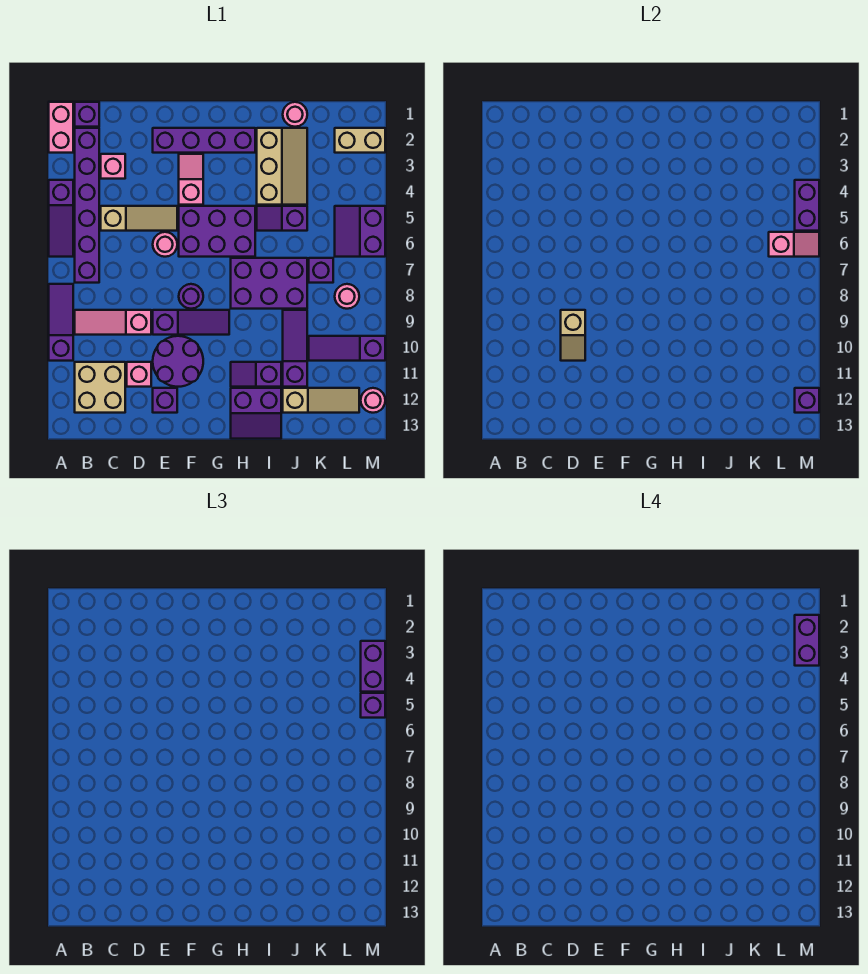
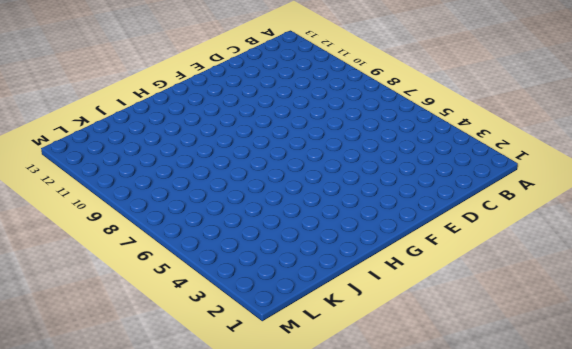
none -> pink 1x2 brick [49,102,73,153]
none -> purple 1x3 slope [49,180,73,257]
none -> purple 1x3 slope [49,284,73,361]
none -> purple 1x1 brick [75,102,99,127]

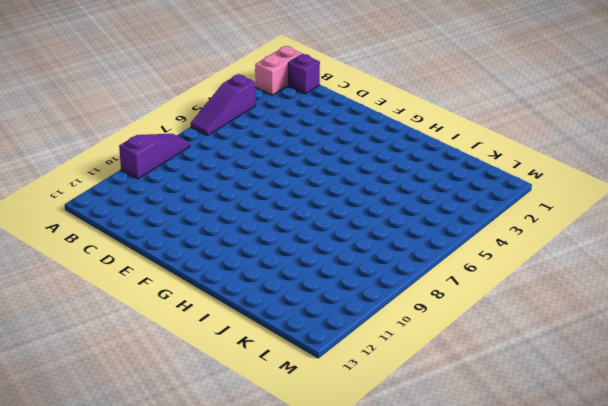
none -> purple 1x6 brick [75,128,99,283]
none -> pink 1x3 slope [75,310,151,335]
none -> tan 2x2 brick [75,362,125,413]
none -> pink 1x1 brick [101,154,125,179]

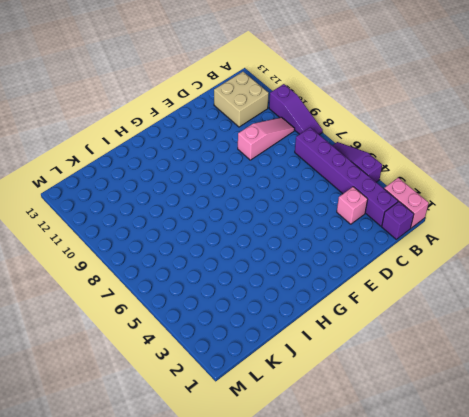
none -> tan 1x3 slope [101,206,177,231]
none -> pink 1x1 brick [127,362,151,387]
none -> purple 1x4 brick [153,128,255,153]
none -> pink 1x1 round brick [153,232,177,257]

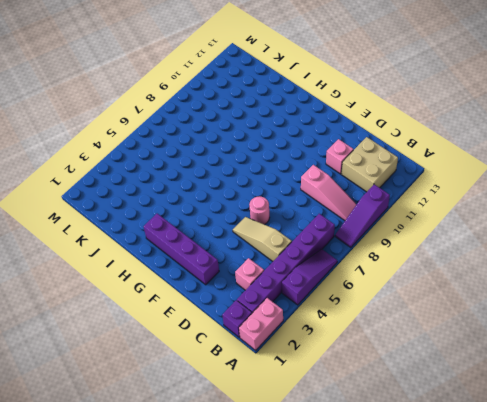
none -> purple 1x3 slope [153,310,229,335]
none -> purple 2x2 round brick [153,336,203,387]
none -> purple 1x1 brick [153,388,177,413]
none -> pink 1x2 slope [179,154,203,205]

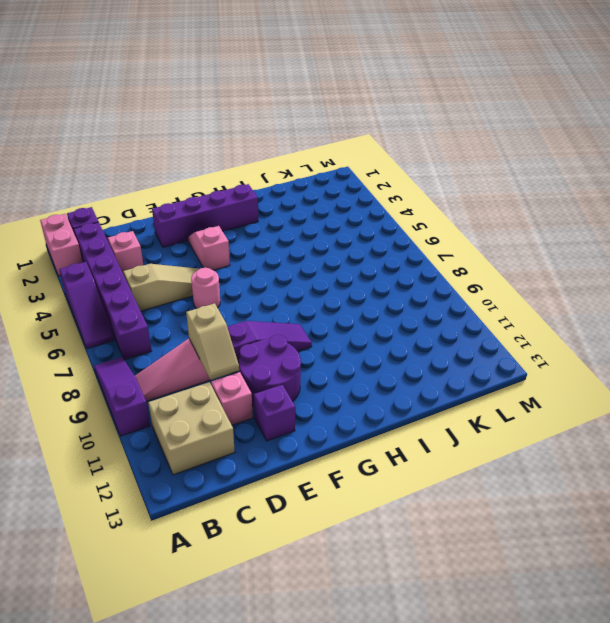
none -> purple 2x3 brick [179,206,255,257]
none -> purple 1x1 round brick [179,284,203,309]
none -> purple 2x3 brick [231,258,307,309]
none -> purple 1x2 slope [231,362,281,387]

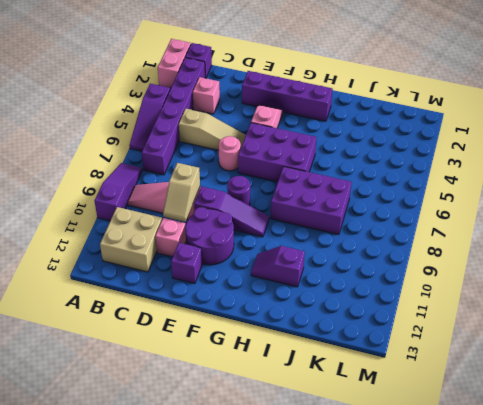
none -> purple 2x2 slope [231,388,281,439]
none -> tan 2x3 slope [257,128,307,205]
none -> purple 1x2 slope [257,206,307,231]
none -> pink 1x1 round brick [283,102,307,127]

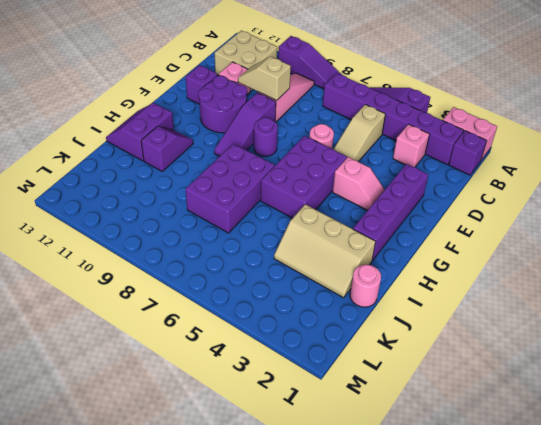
none -> purple 1x2 slope [257,206,307,231]
none -> purple 1x3 slope [283,310,307,387]
none -> tan 1x3 slope [283,388,359,413]
none -> purple 1x1 brick [309,258,333,283]

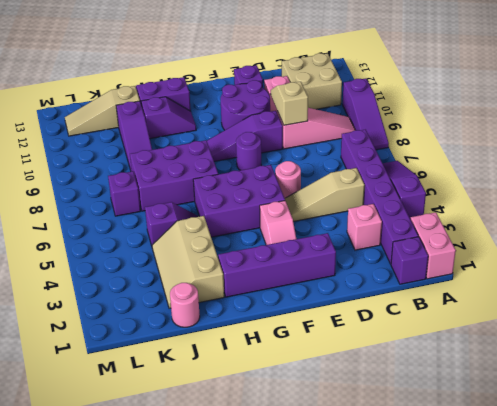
none -> purple 1x3 slope [309,336,385,361]
none -> tan 1x2 brick [335,128,385,153]
none -> purple 2x2 slope [335,206,385,257]
none -> pink 1x1 round brick [335,284,359,309]

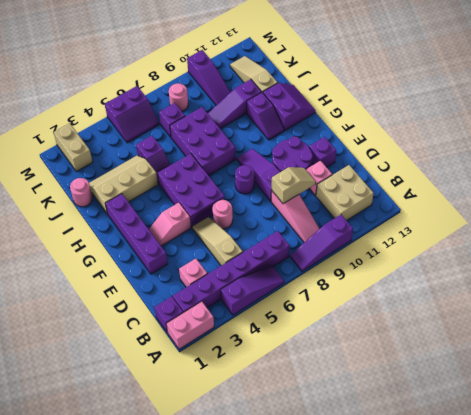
none -> pink 1x1 round brick [361,388,385,413]
none -> pink 1x2 slope [769,232,819,257]
none -> purple 1x2 brick [795,180,819,231]
none -> purple 1x1 brick [795,388,819,413]

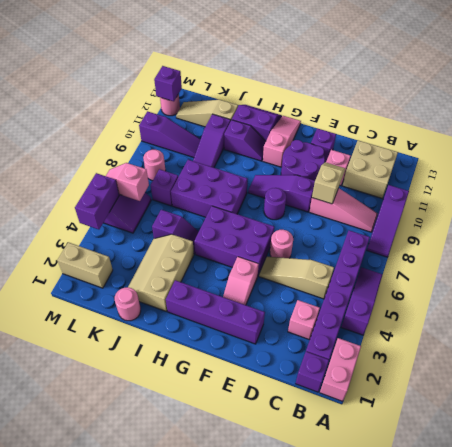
pink 1x3 slope [263,116,301,167] -> none
none -> purple 1x2 brick [361,641,385,692]
none -> purple 1x1 brick [361,693,385,718]
none -> purple 1x2 brick [795,615,819,666]

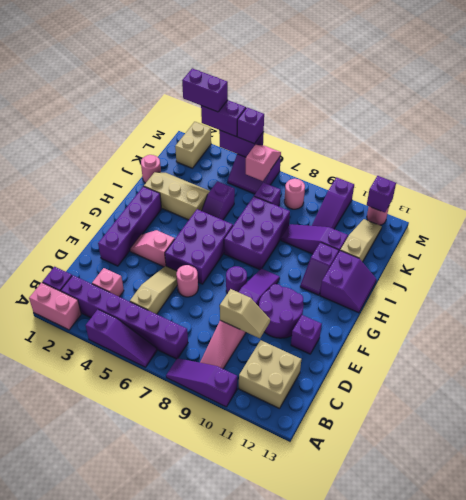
none -> pink 1x1 brick [127,362,151,387]

